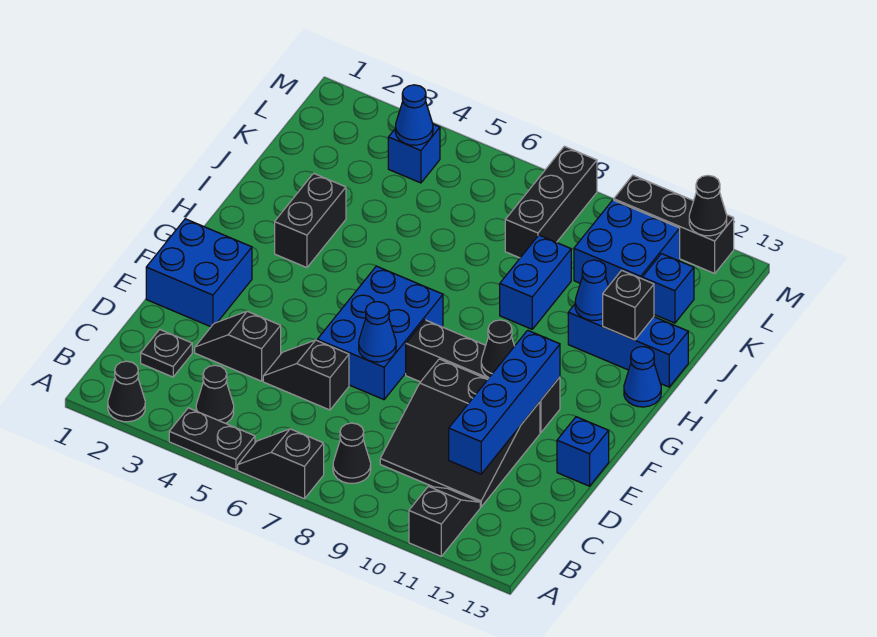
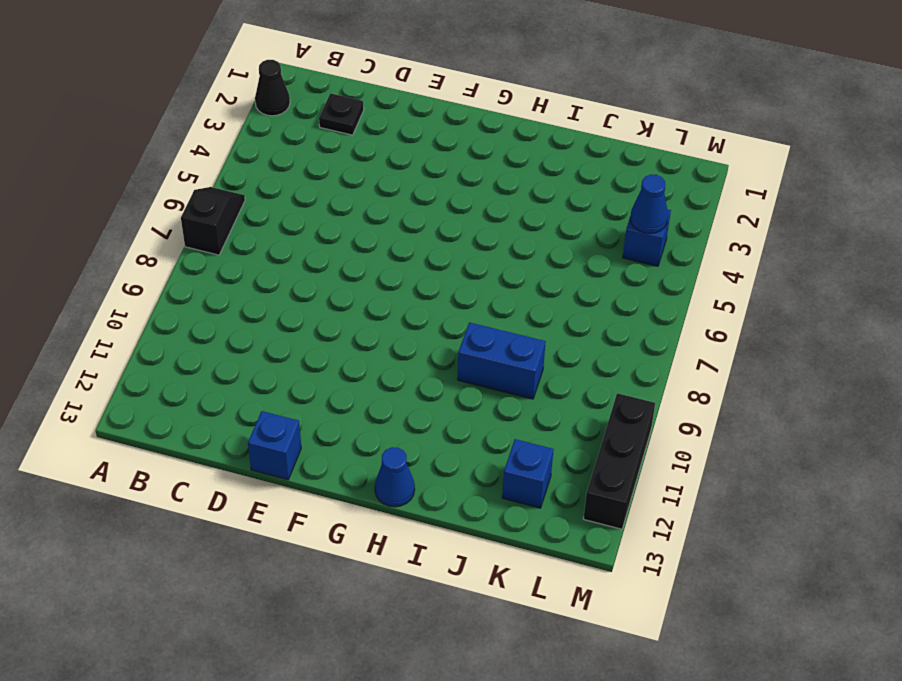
none -> black 1x2 plate [169,408,255,470]
none -> black 1x2 slope [409,486,480,556]
none -> black 1x1 cone [196,365,234,423]
none -> black 1x1 cone [333,423,371,483]

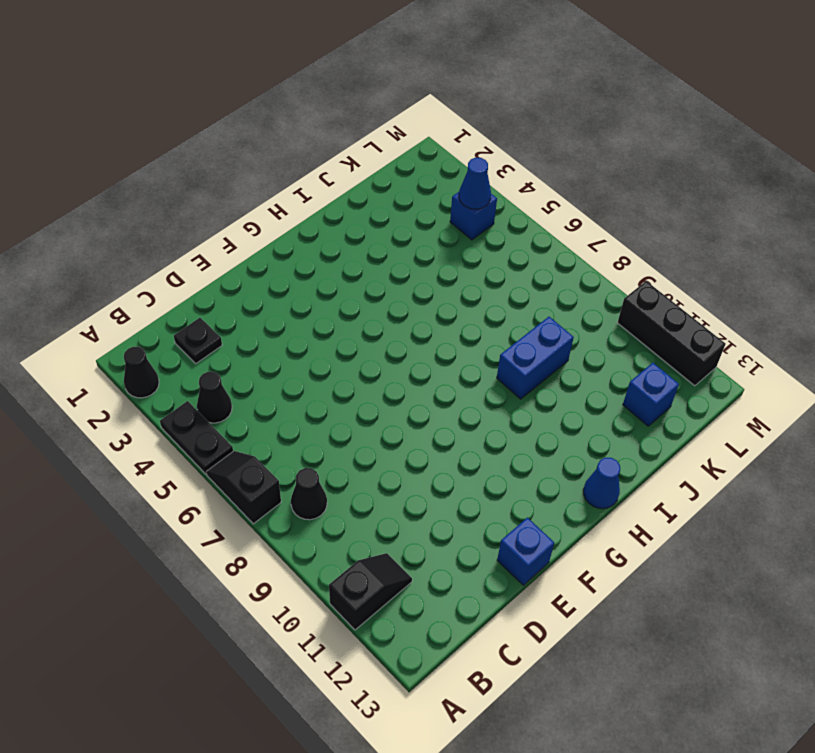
none -> black 3x3 slope [380,359,540,507]
none -> black 1x2 slope [195,311,281,381]
none -> black 1x2 slope [263,340,349,410]
none -> blue 2x2 brick [146,219,252,327]

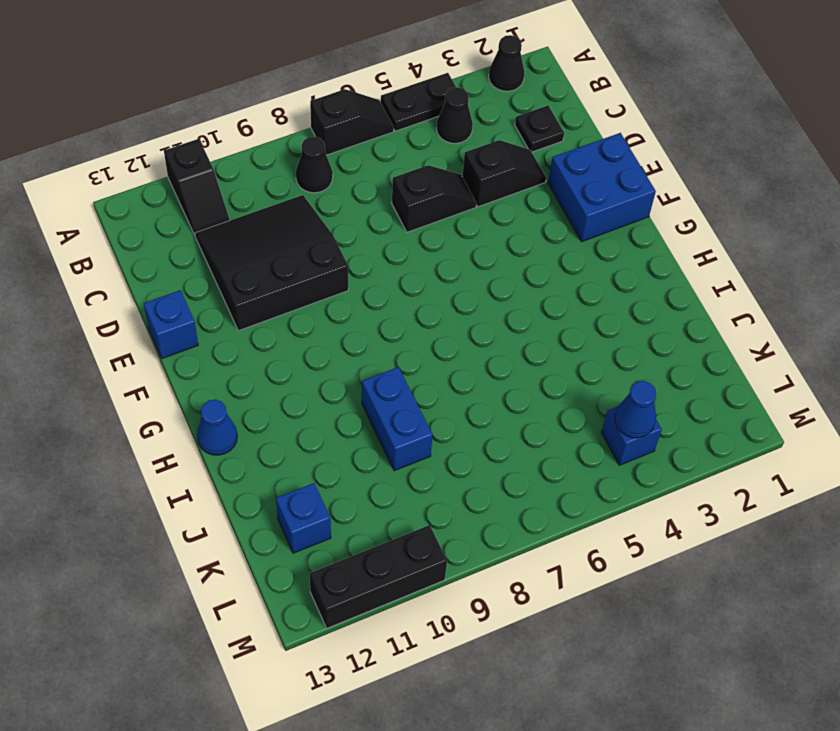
none -> blue 2x3 brick [317,266,443,400]
none -> black 1x4 brick [406,320,560,433]
none -> black 1x2 brick [275,173,346,268]
none -> blue 1x3 brick [568,304,688,387]

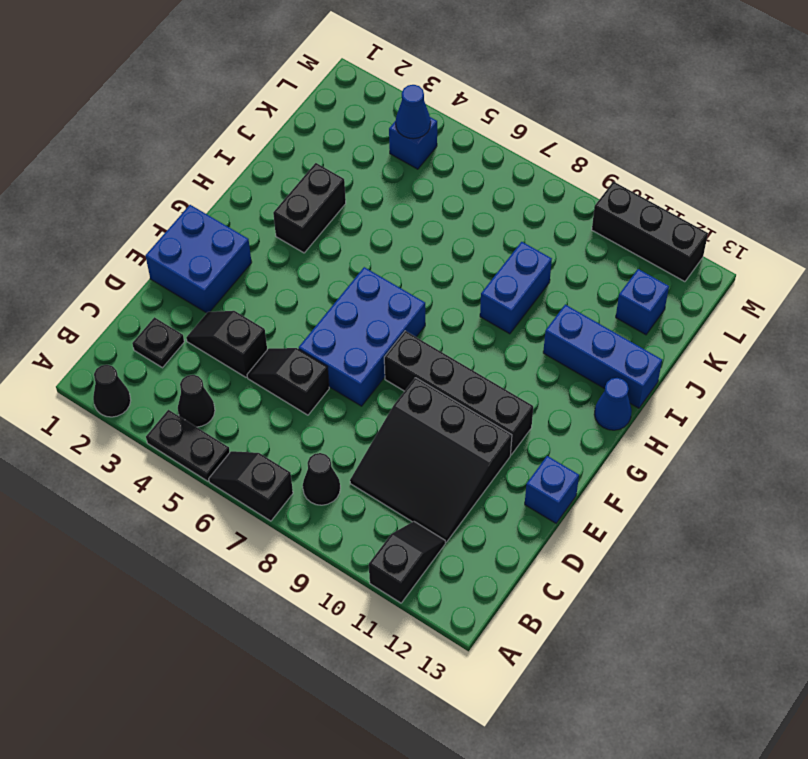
none -> black 1x3 brick [505,146,597,258]
none -> blue 2x2 brick [574,200,680,286]
none -> blue 1x4 brick [449,330,560,474]
none -> blue 1x1 cone [359,302,396,362]

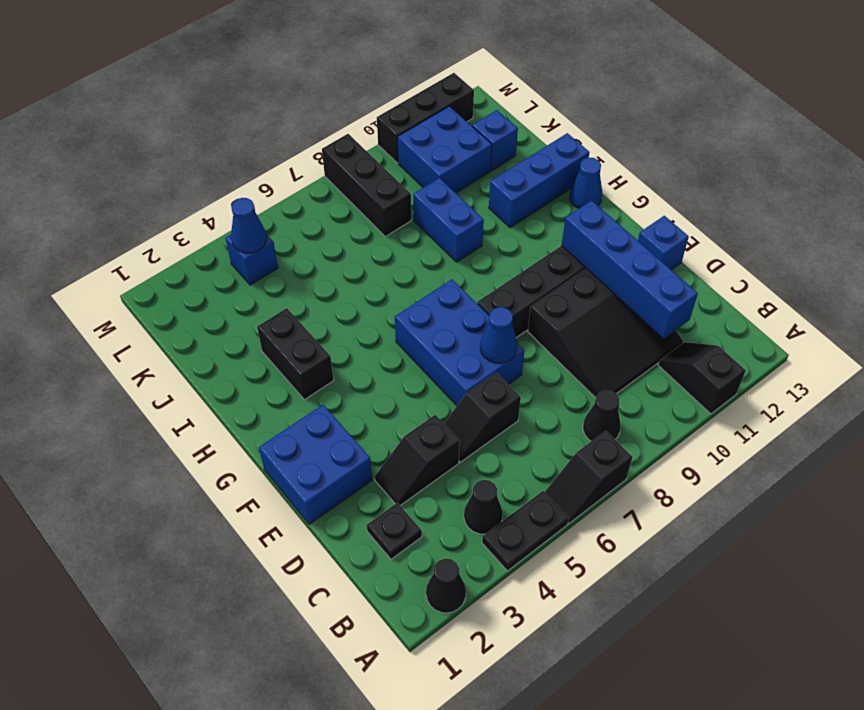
none -> black 1x1 cone [481,320,514,377]
none -> blue 1x1 cone [575,260,608,321]
none -> black 1x1 brick [603,270,654,340]
none -> black 1x1 cone [689,176,727,236]

